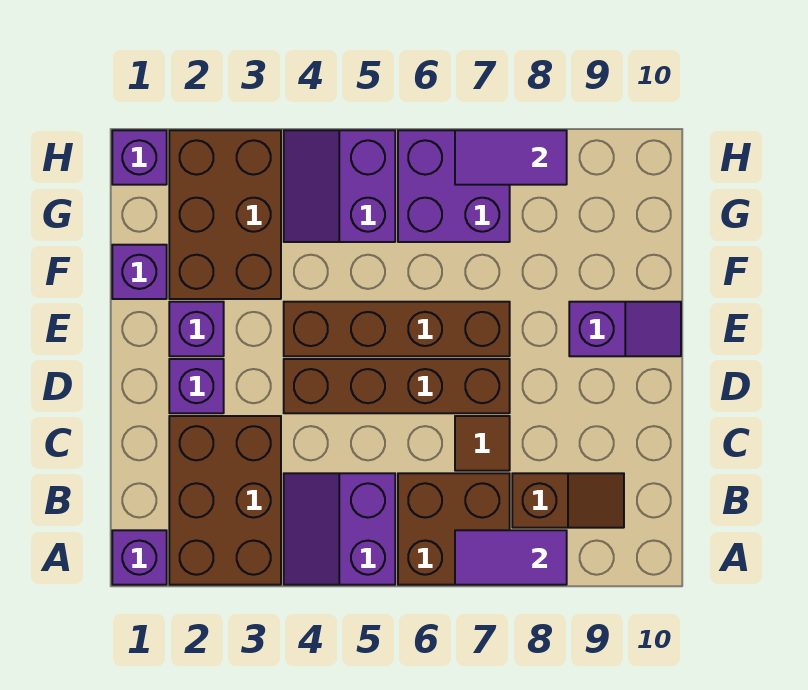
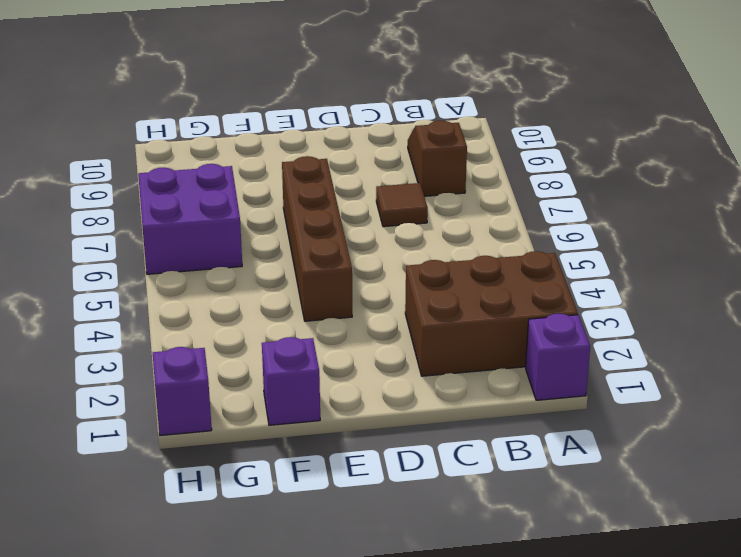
none -> purple 2x2 slope [284,473,395,585]
none -> brown 2x2 brick [398,473,510,585]
none -> purple 1x1 brick [169,359,224,413]

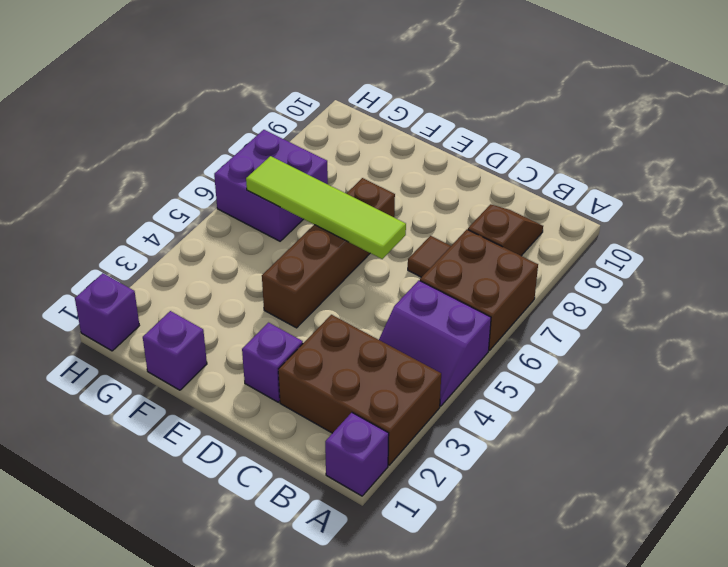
lime 1x4 tile [246,156,406,259] -> none
none -> brown 1x4 brick [284,359,510,413]
none -> purple 1x1 brick [169,302,224,356]
none -> purple 1x2 slope [569,302,681,356]

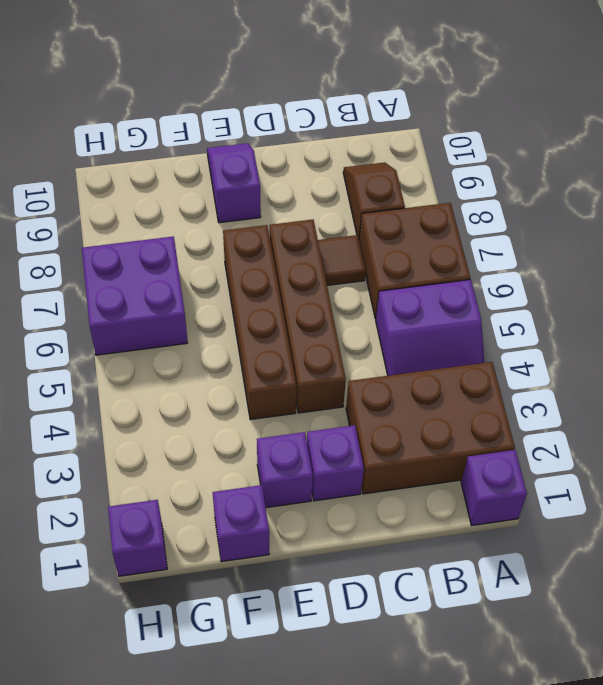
none -> brown 2x3 brick [169,130,281,299]
none -> purple 2x2 slope [284,130,395,242]
none -> purple 1x2 tile [455,530,567,585]

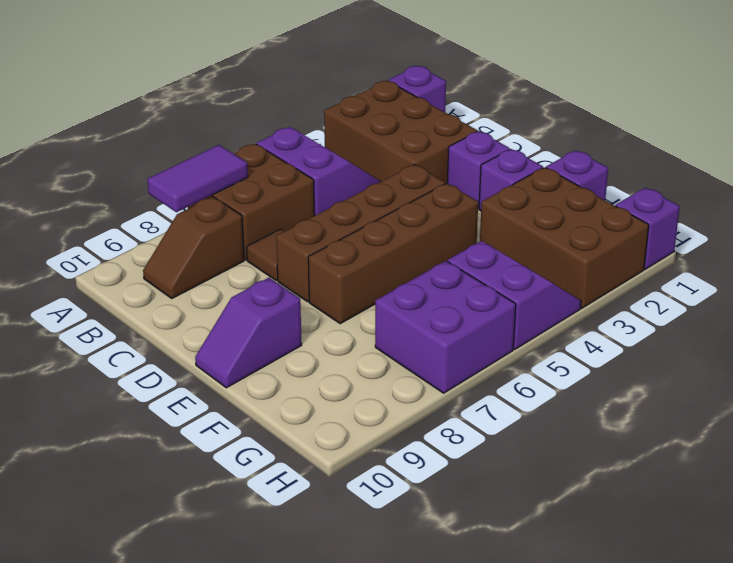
none -> purple 1x2 tile [455,130,567,185]

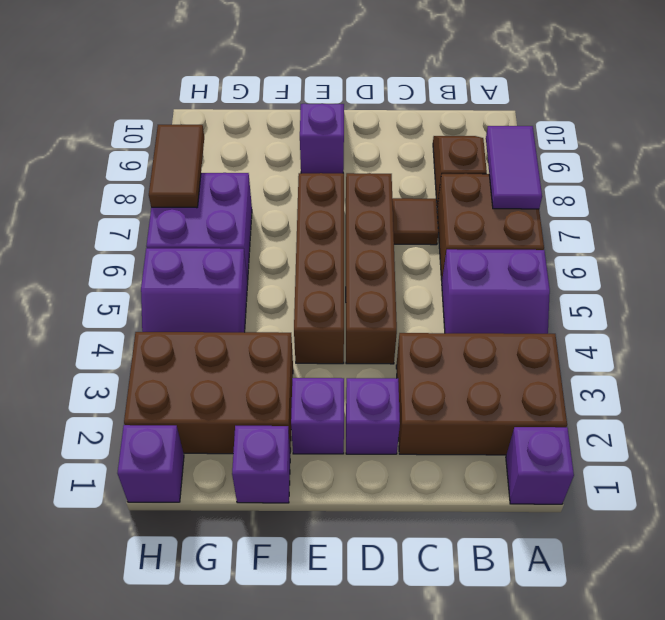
brown 1x2 tile [149,125,204,208] -> purple 1x2 tile [455,130,567,185]

